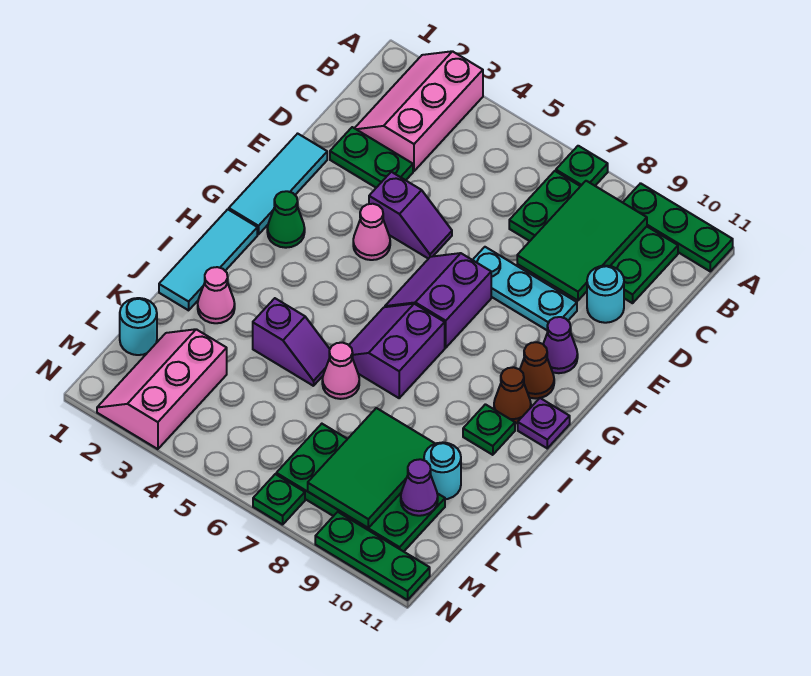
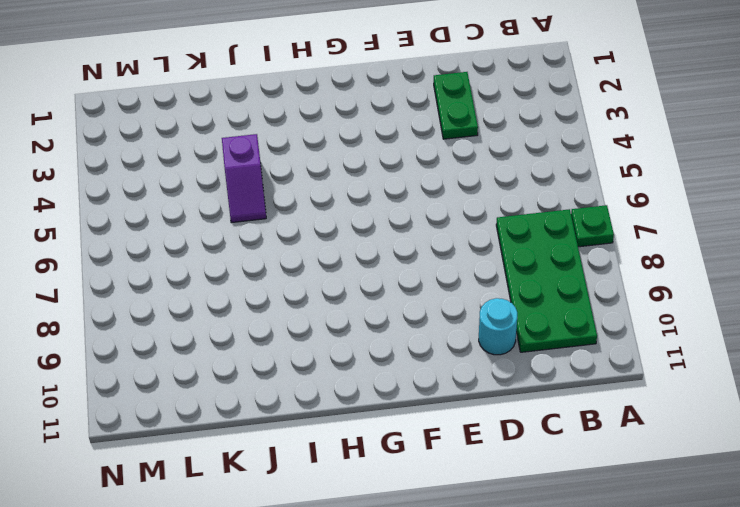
none -> pink 2x3 slope [355,51,483,171]
none -> green 1x3 plate [623,183,733,271]
none -> cyan 1x3 tile [229,134,327,235]
none -> purple 1x2 slope [369,172,452,259]

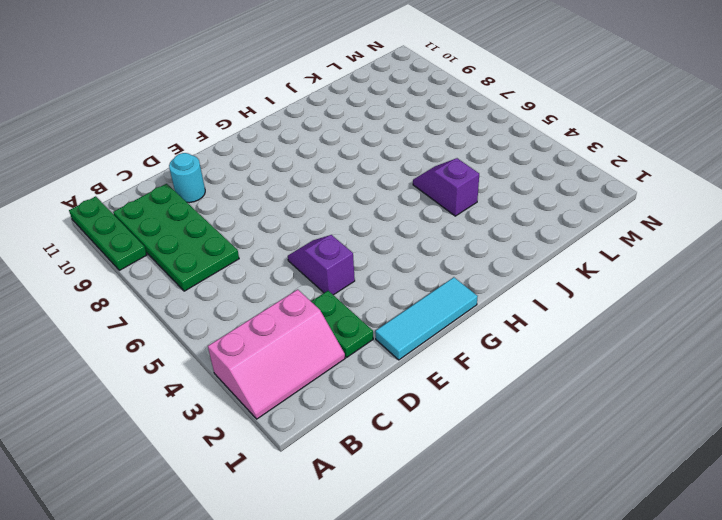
none -> green 1x1 plate [556,146,608,186]
none -> cyan 1x3 plate [473,247,577,330]
none -> pink 1x1 cone [353,204,390,260]
none -> purple 2x2 slope [385,253,491,348]

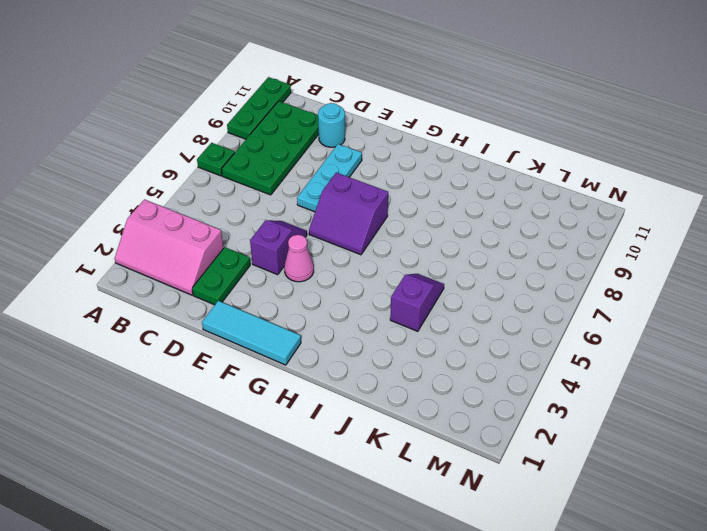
none -> purple 1x1 cone [543,317,578,373]
none -> green 1x1 cone [267,191,305,248]
none -> brown 1x1 cone [520,342,554,399]
none -> cyan 1x3 tile [159,209,257,310]

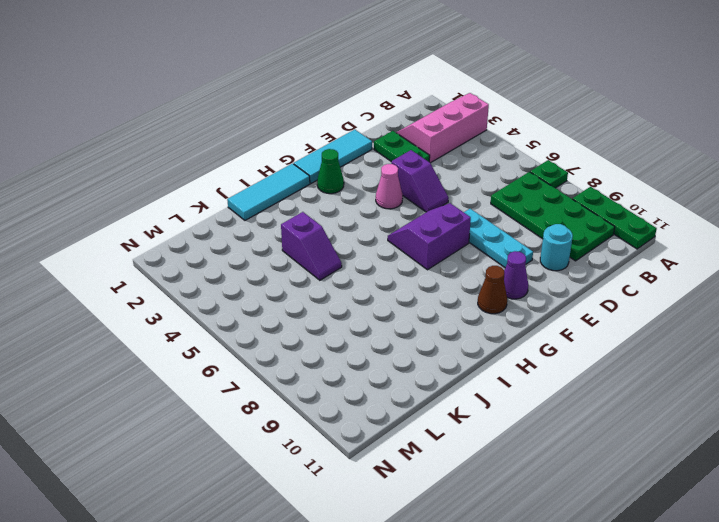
none -> purple 2x2 slope [349,304,445,398]
none -> brown 1x1 cone [494,367,531,423]
none -> purple 1x1 plate [518,398,570,448]
none -> green 1x1 plate [463,404,515,455]

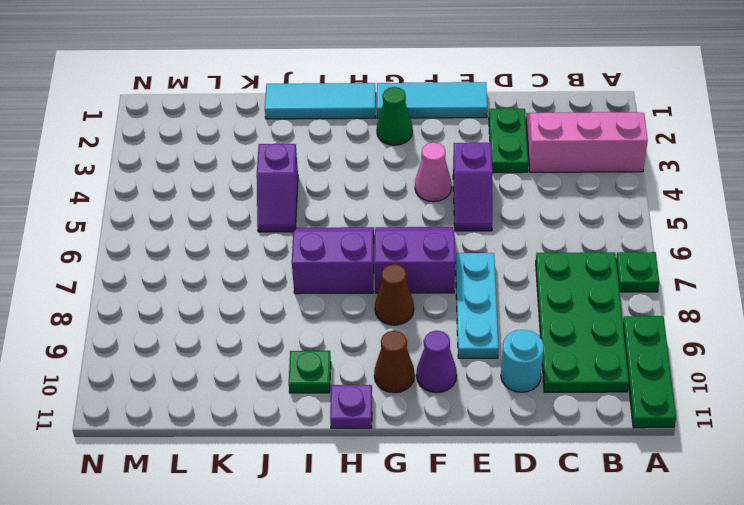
brown 1x1 cone [375,264,414,325] -> brown 1x1 cone moved to [494,367,531,423]
none -> pink 1x1 cone [198,267,235,323]
none -> pink 1x1 cone [322,343,359,399]
none -> cyan 1x1 round brick [424,442,461,499]
none -> cyan 1x1 round brick [120,298,157,355]

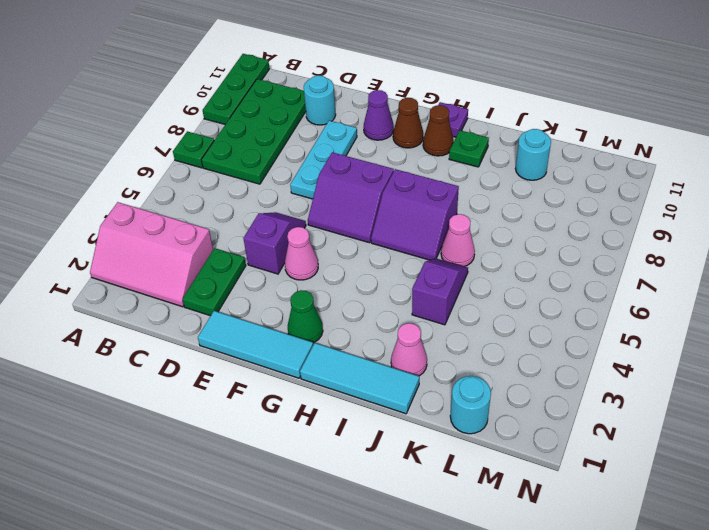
none -> pink 2x3 slope [97,329,227,449]
none -> green 2x4 plate [276,424,445,552]
none -> green 1x1 plate [253,474,305,525]
none -> green 1x3 plate [315,512,430,600]

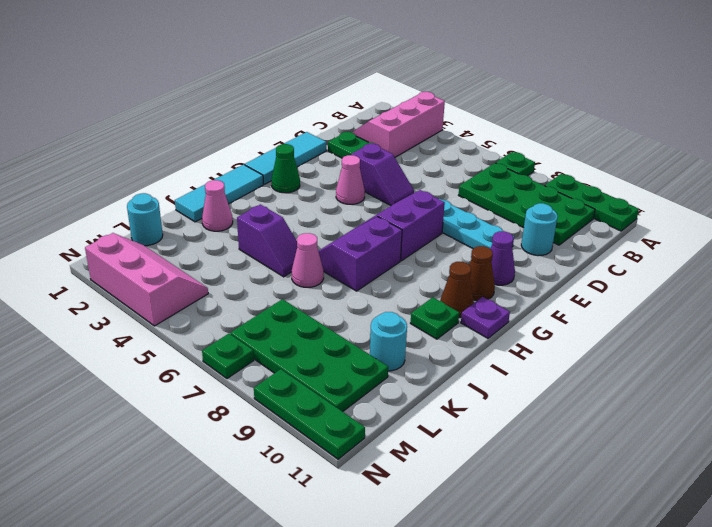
pink 2x3 slope [85,233,208,326] -> pink 2x3 slope turned to [97,329,227,449]
none -> green 2x3 tile [517,181,647,300]
none -> green 2x3 tile [308,408,435,528]
none -> purple 1x1 cone [401,459,438,516]

